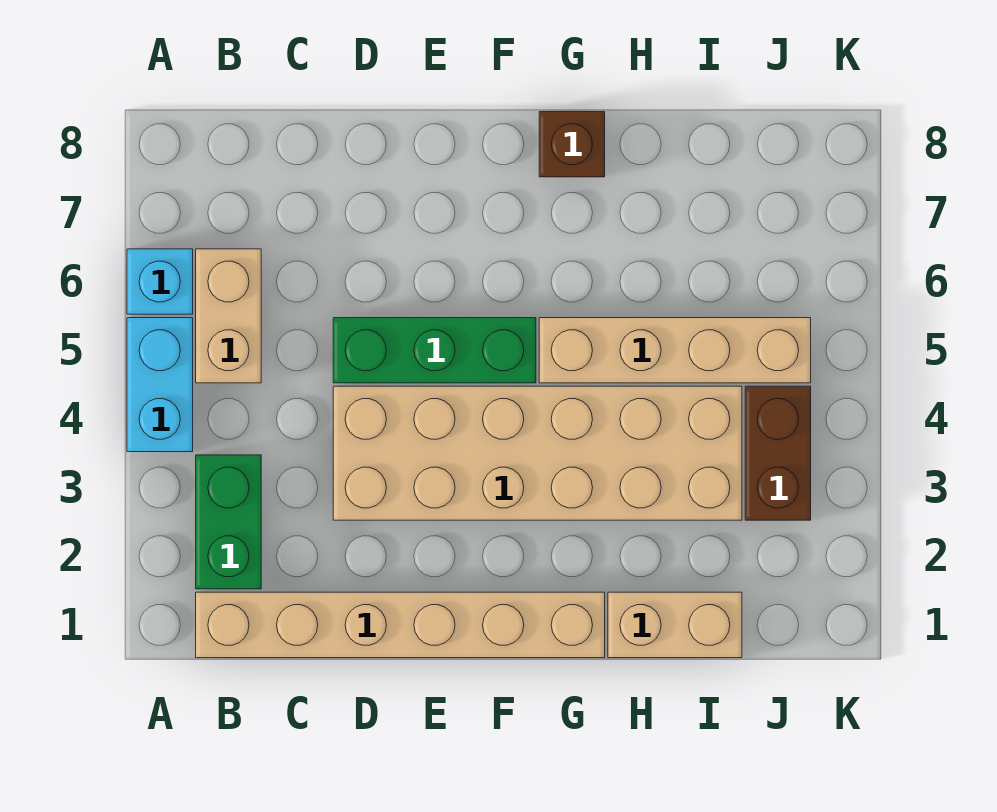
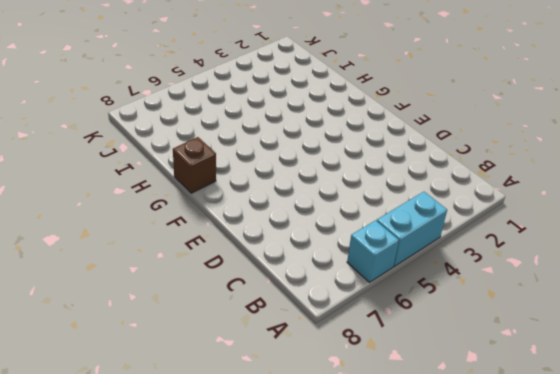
none -> tan 1x6 brick [196,592,605,658]
none -> green 1x2 brick [196,455,261,589]

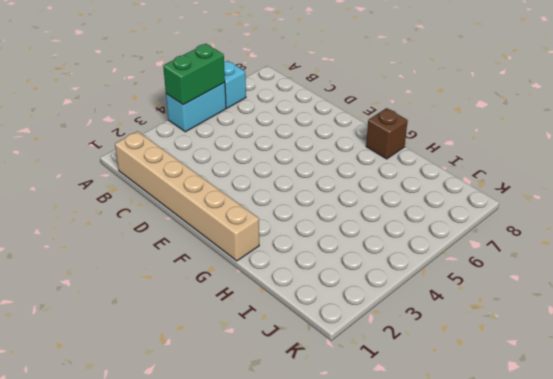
green 1x2 brick [163,44,225,105] -> green 1x2 brick moved to [196,455,261,589]
none -> tan 1x2 brick [196,249,261,383]
none -> tan 2x6 brick [333,386,742,520]

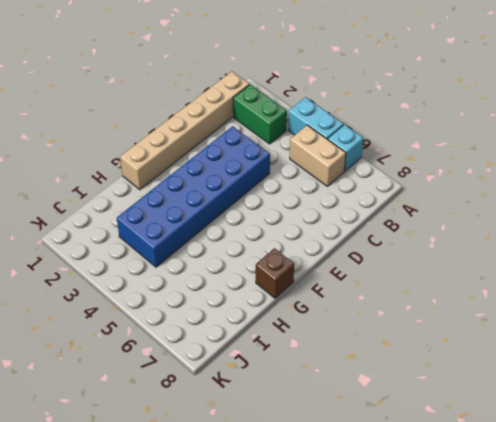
blue 2x6 brick [117,126,270,267] -> tan 2x6 brick [333,386,742,520]
none -> green 1x3 brick [333,318,536,383]
none -> tan 1x4 brick [539,318,811,383]

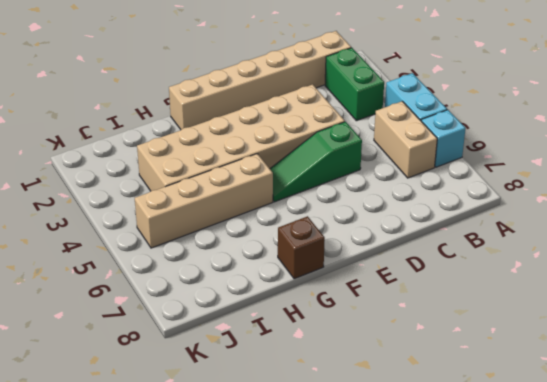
green 1x3 slope [270,122,362,202] -> green 1x3 brick [333,318,536,383]
none -> tan 1x2 brick [608,592,742,658]
none -> brown 1x2 brick [745,386,811,520]

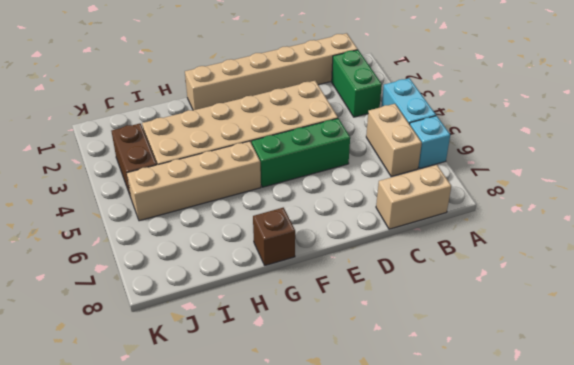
tan 1x2 brick [376,165,452,229] -> tan 1x2 brick moved to [608,592,742,658]

